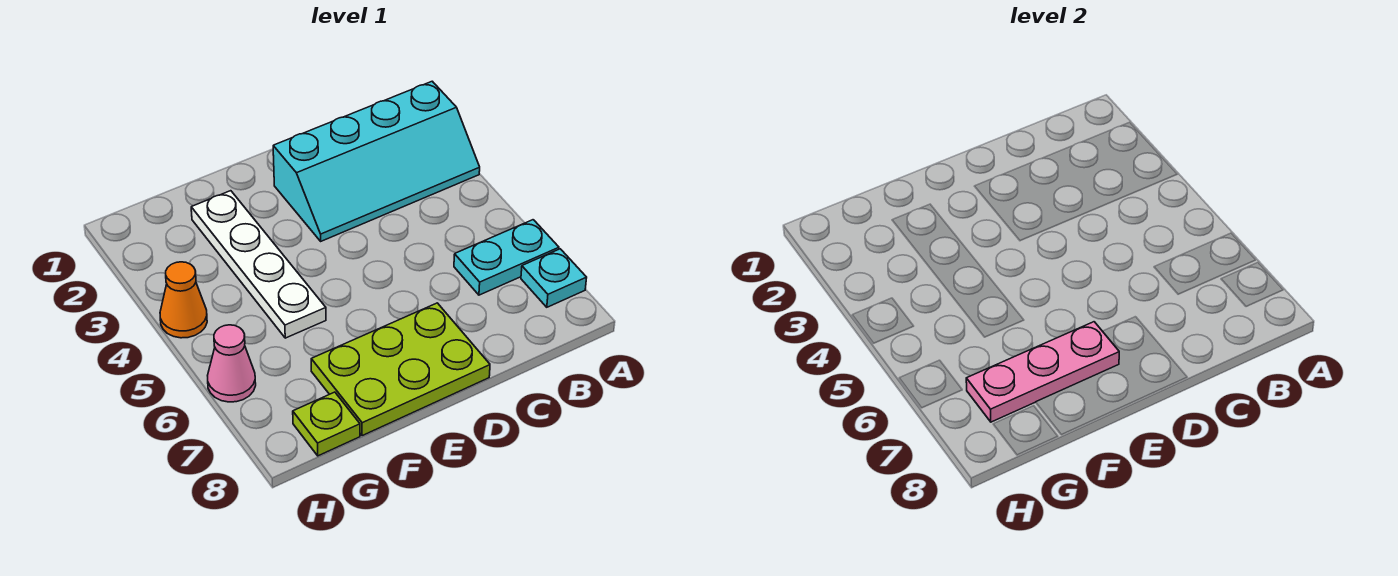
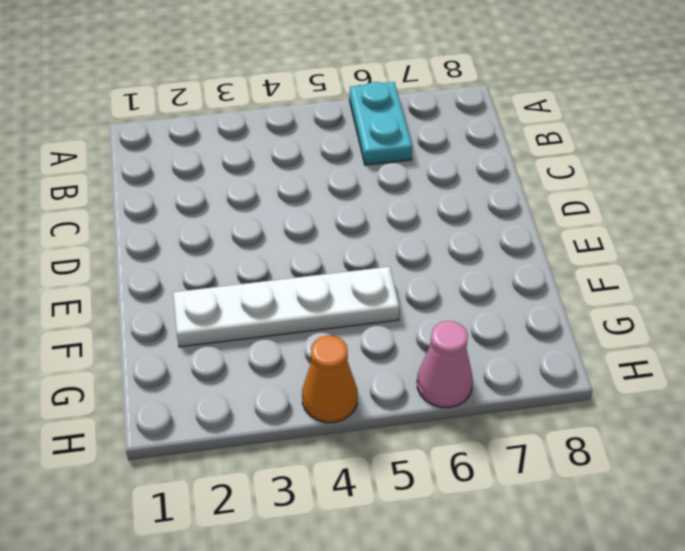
none -> cyan 2x4 slope [273,81,480,241]
none -> cyan 1x1 plate [521,249,587,307]

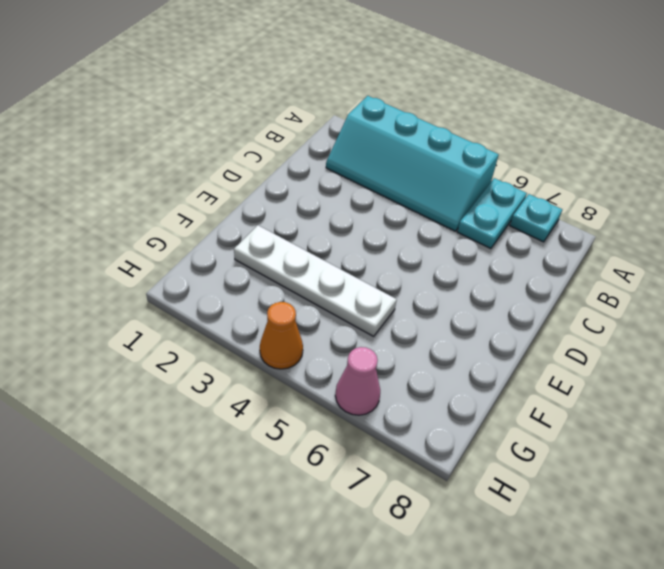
cyan 2x4 slope [326,96,499,231] -> cyan 2x4 slope turned to [273,81,480,241]
none -> lime 2x3 plate [311,303,490,436]
none -> lime 1x1 plate [293,392,360,456]

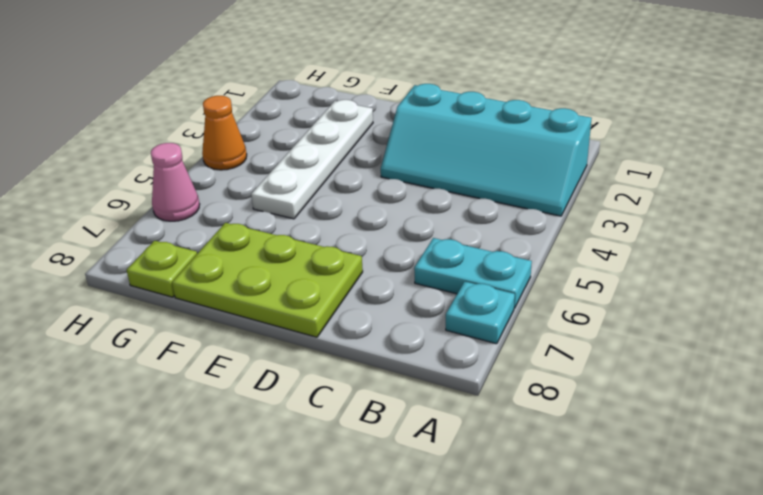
none -> pink 1x3 plate [966,322,1119,422]

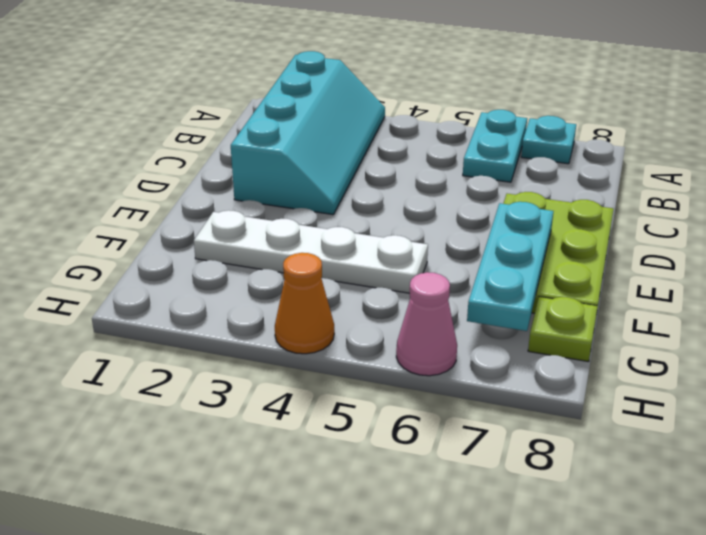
cyan 1x3 plate [467,202,553,331] -> pink 1x3 plate [966,322,1119,422]

